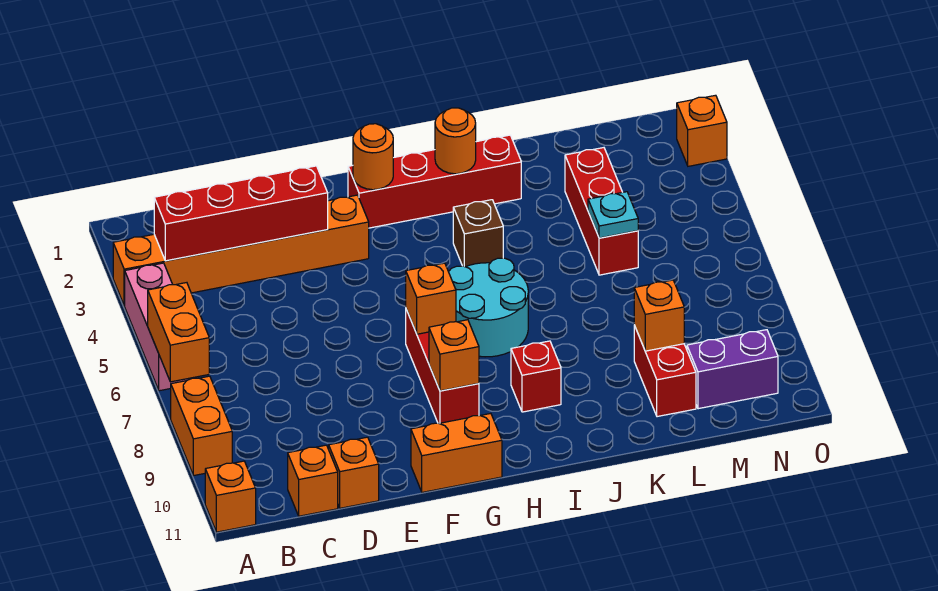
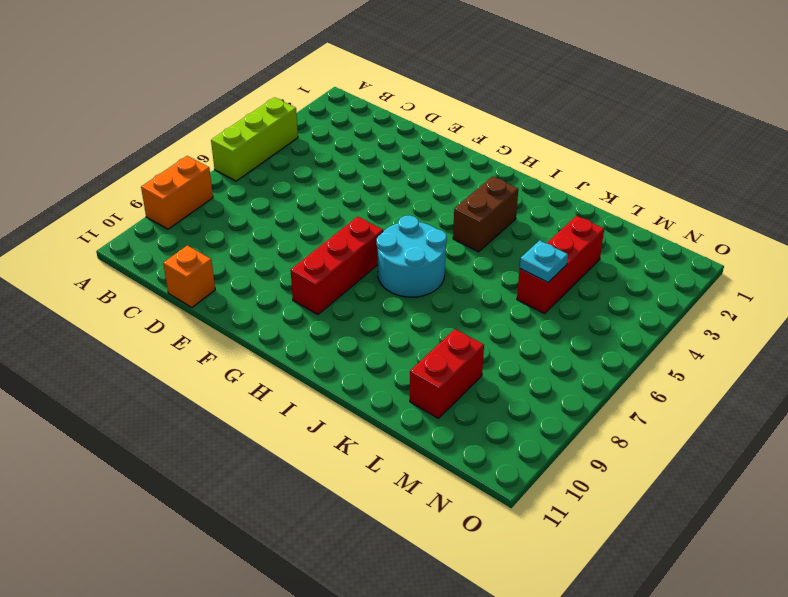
lime 1x3 brick [211,98,298,181] -> pink 1x3 brick [125,263,198,391]
brown 1x2 brick [453,176,518,252] -> brown 1x1 brick [453,200,503,267]
none -> orange 1x6 brick [113,195,369,306]
none -> orange 1x1 brick [205,461,256,532]
none -> orange 1x1 brick [288,445,338,516]

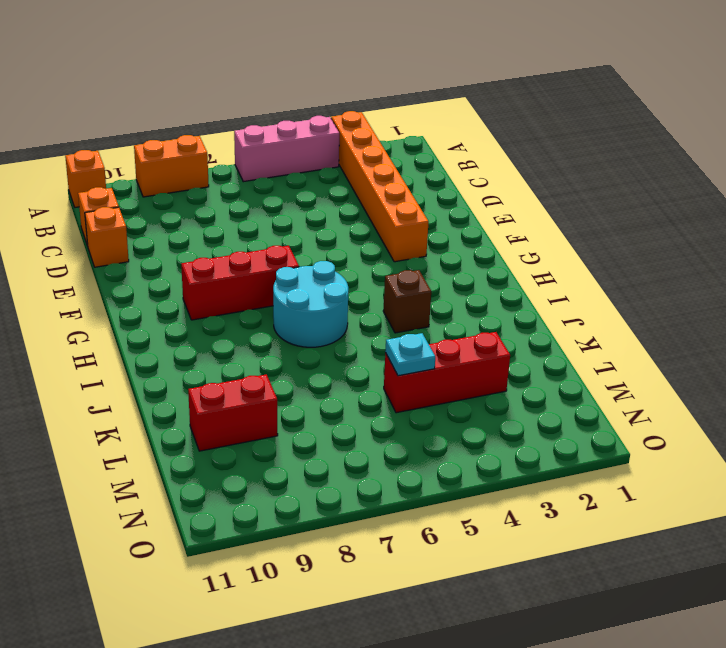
none -> orange 1x2 brick [411,413,502,492]
none -> red 1x4 brick [348,135,521,228]
none -> red 1x1 brick [511,341,561,412]

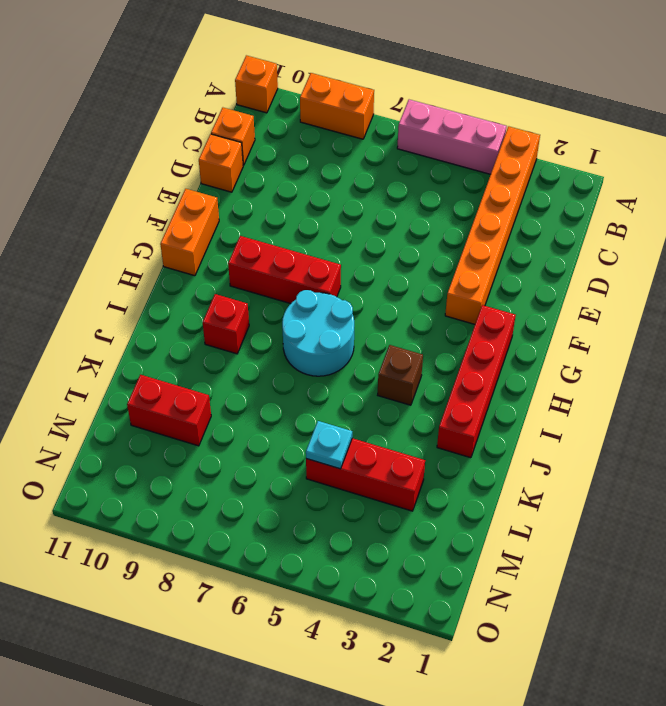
none -> purple 1x2 brick [687,330,778,409]
none -> orange 1x1 brick [677,95,727,166]
none -> orange 1x2 brick [148,283,209,382]

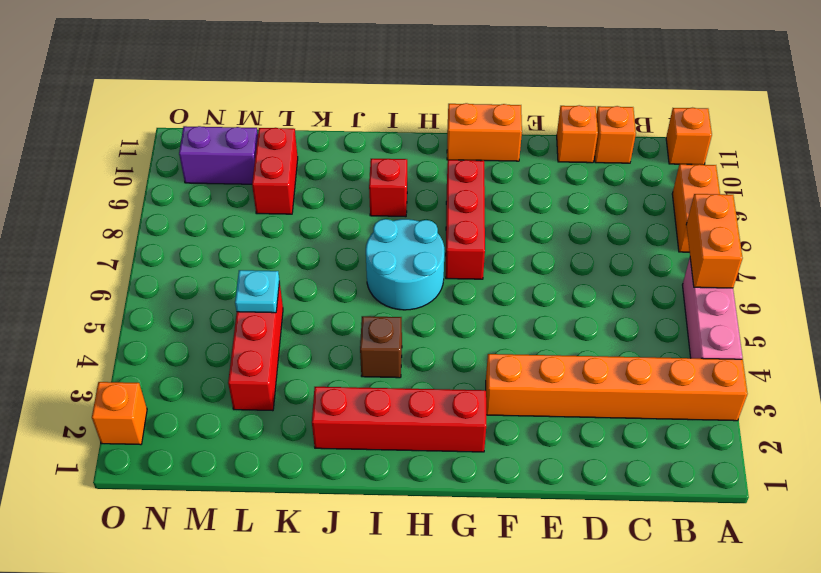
none -> red 1x4 brick [154,166,328,261]
none -> orange 1x1 round brick [353,124,393,190]
none -> orange 1x1 brick [406,263,456,334]

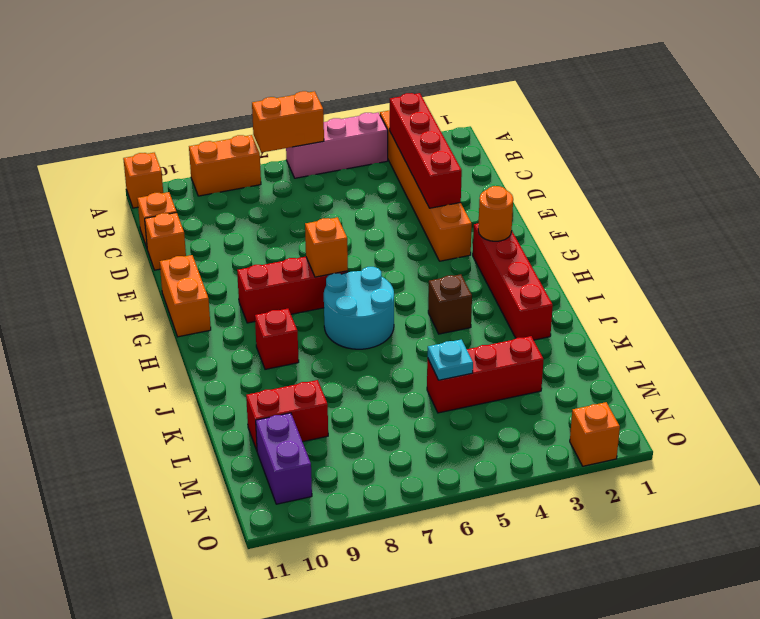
none -> orange 1x1 brick [429,320,479,391]
none -> orange 1x1 round brick [435,108,476,174]
none -> orange 1x1 brick [634,280,684,351]

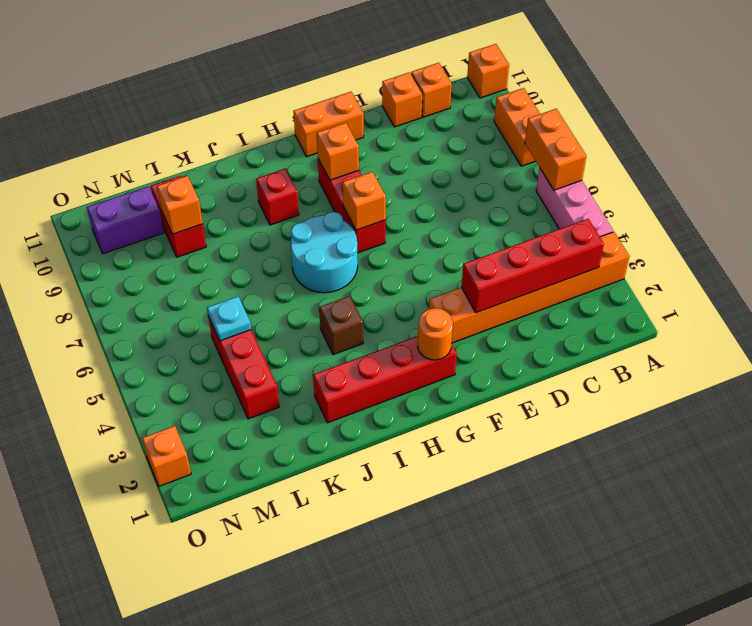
none -> orange 1x1 round brick [435,108,476,174]

